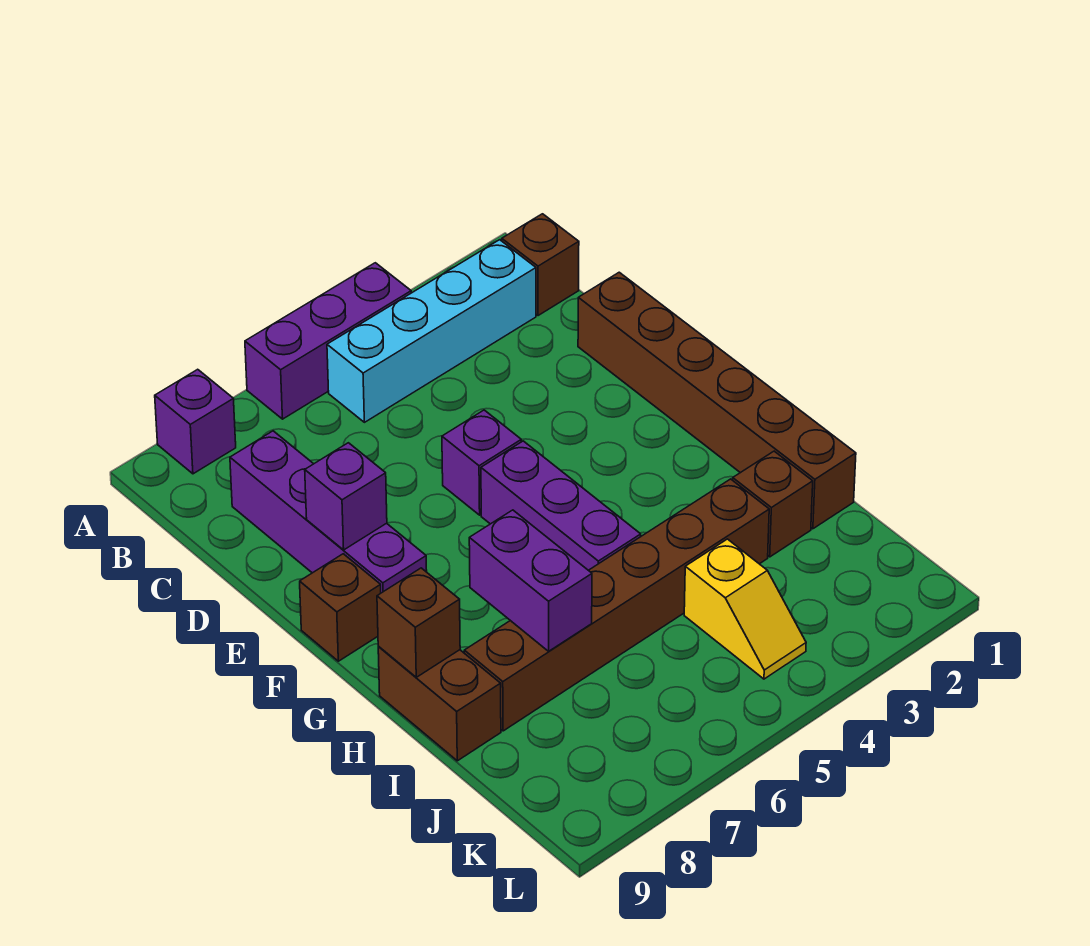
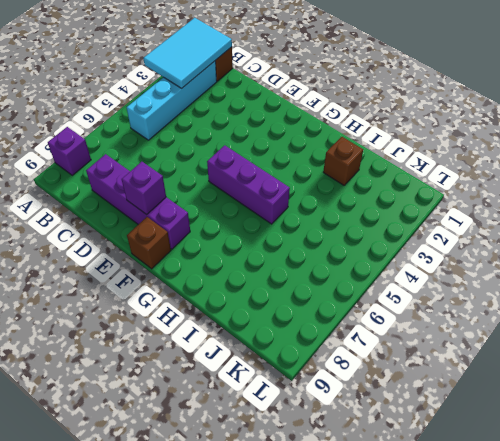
cyan 2x3 tile [143,18,232,88] -> none
none -> purple 1x3 brick [245,263,411,419]
none -> brown 1x6 brick [578,272,856,529]
none -> purple 1x1 brick [442,410,521,515]

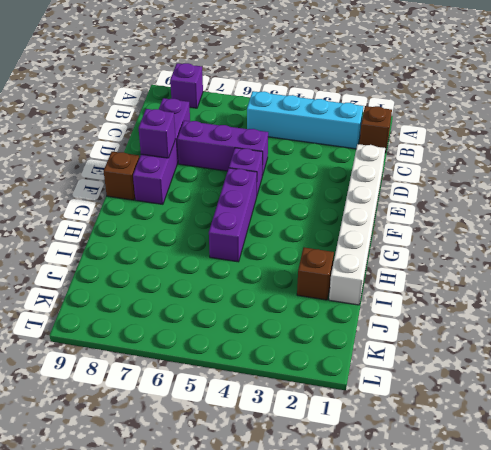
white 1x6 brick [329,144,385,305] -> brown 1x6 brick [578,272,856,529]
purple 1x3 brick [177,121,268,176] -> purple 1x3 brick moved to [245,263,411,419]
none -> brown 1x2 brick [378,646,501,761]
none -> brown 1x6 brick [464,479,769,731]
none -> yellow 1x2 slope [684,539,806,679]

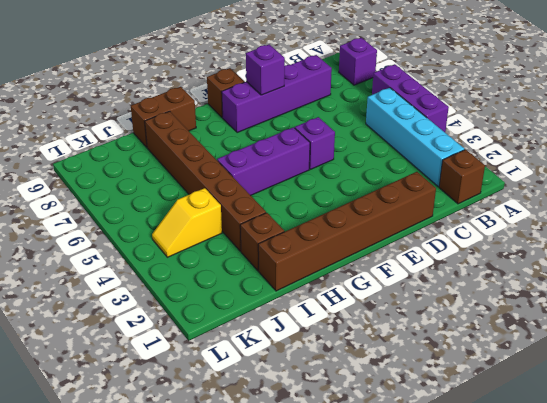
none -> purple 1x2 brick [469,510,592,651]
none -> brown 1x1 brick [377,568,460,677]

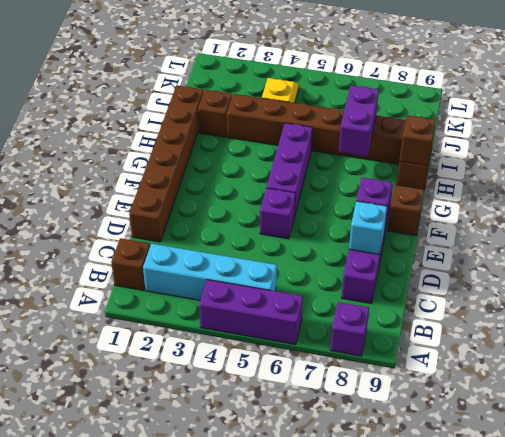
cyan 1x1 brick [349,201,387,254] -> none

